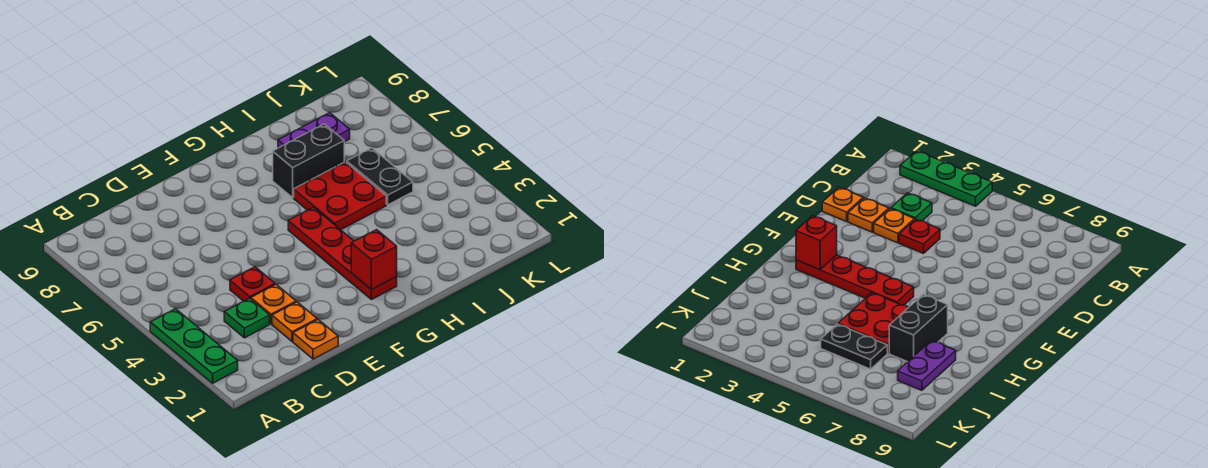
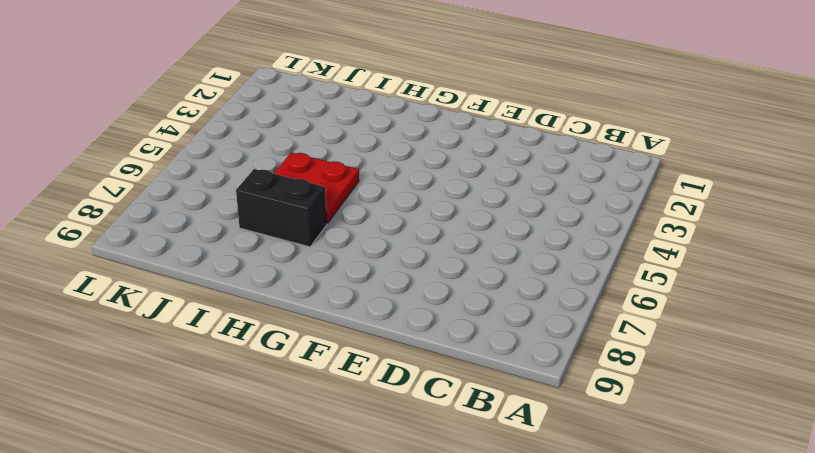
none -> green 1x3 plate [150,309,238,383]
none -> green 1x1 plate [224,298,270,338]
none -> orange 1x1 plate [293,320,338,359]

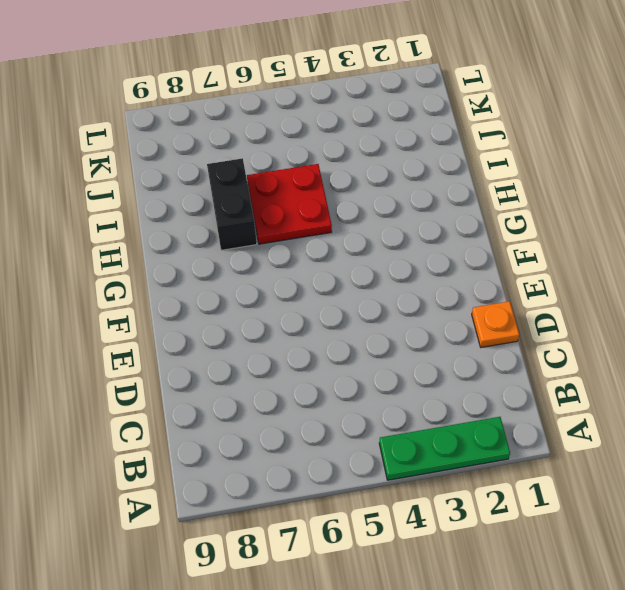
none -> green 1x1 plate [224,298,270,338]
none -> orange 1x1 plate [272,302,317,341]
none -> orange 1x1 plate [251,285,296,324]

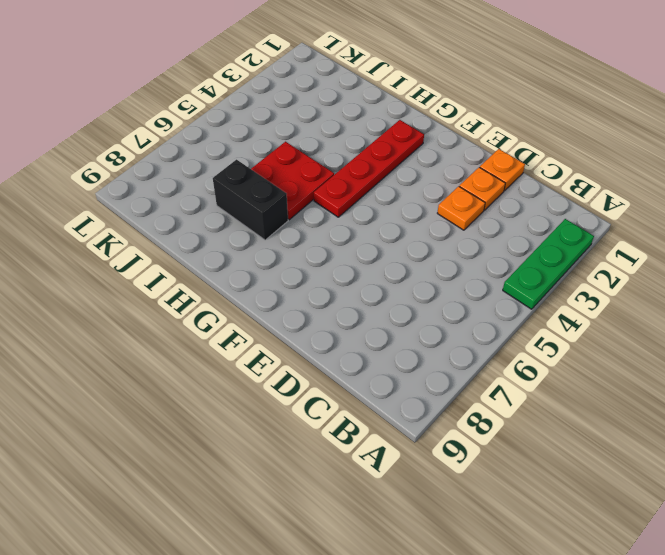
none -> green 1x1 plate [224,298,270,338]
none -> red 1x1 plate [230,267,275,301]
none -> purple 1x2 plate [278,113,350,148]

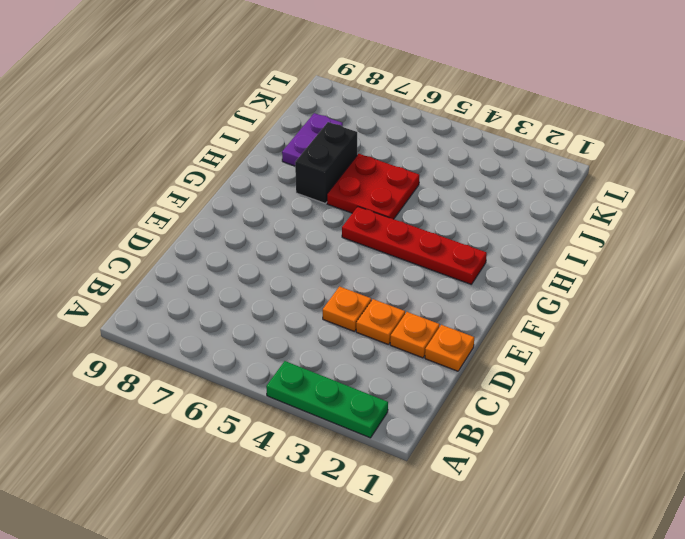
orange 1x1 plate [323,287,371,332] -> red 1x1 plate [230,267,275,301]
none -> green 1x1 plate [224,298,270,338]
none -> black 1x2 plate [347,148,413,205]
none -> red 1x1 brick [351,230,397,290]

